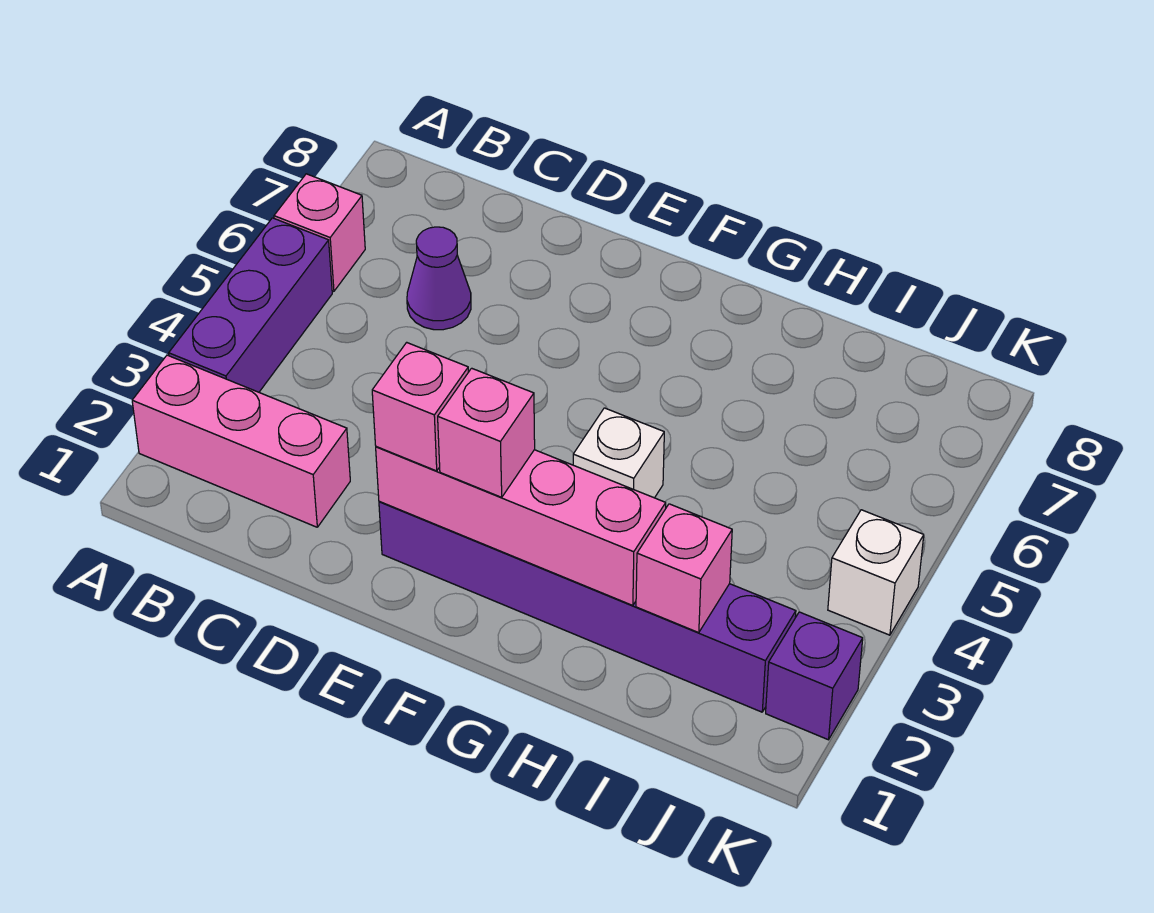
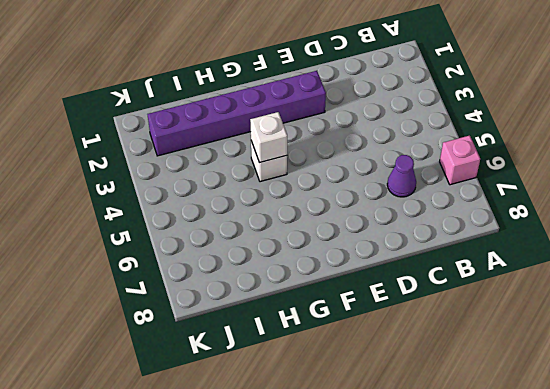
white 1x1 brick [250,112,287,163] -> white 1x1 brick moved to [828,510,924,635]
none -> pink 1x3 brick [132,355,350,527]
none -> purple 1x3 brick [169,218,332,392]
none -> purple 1x1 brick [766,612,863,740]

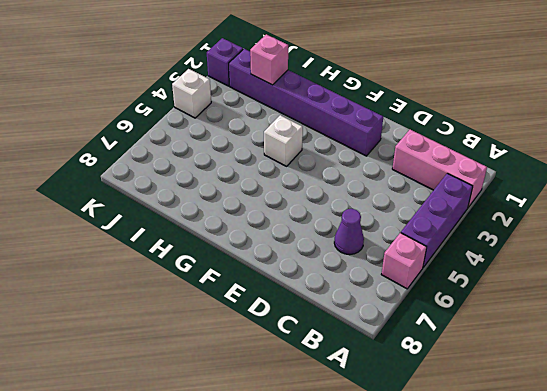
none -> pink 1x4 brick [376,447,666,605]
none -> pink 1x1 brick [372,342,468,471]
none -> pink 1x1 brick [438,368,535,497]

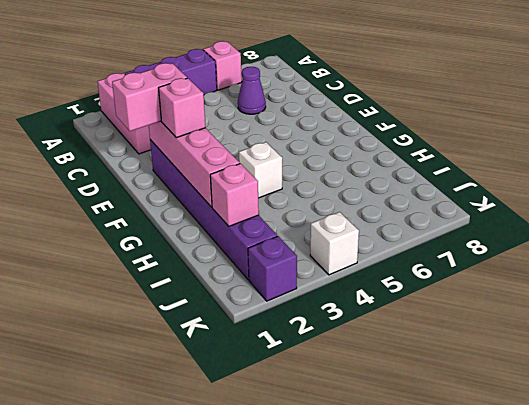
pink 1x2 brick [112,63,187,131] -> pink 1x1 brick [372,342,468,471]

